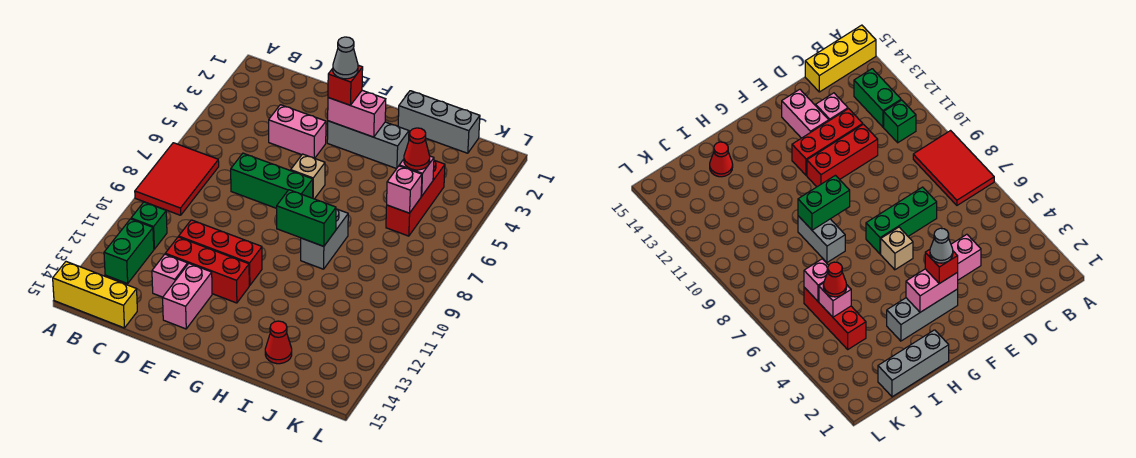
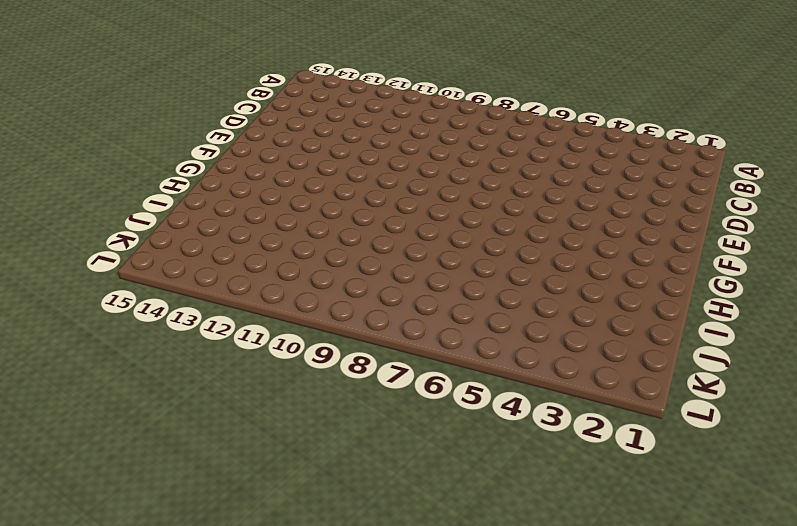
none -> red 2x3 tile [135,143,219,215]
none -> yellow 1x3 brick [53,262,137,328]
none -> green 1x1 brick [131,202,167,249]

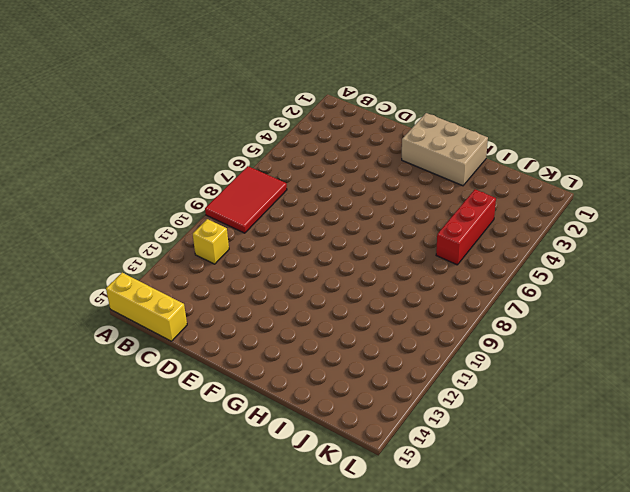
yellow 1x1 brick [193,219,229,264] -> green 1x1 brick [131,202,167,249]
tan 2x3 brick [402,113,488,186] -> grey 1x3 brick [398,91,480,153]
none -> green 1x2 brick [104,219,154,284]
none -> pink 1x2 brick [269,105,326,158]
none -> green 1x3 brick [231,153,313,208]

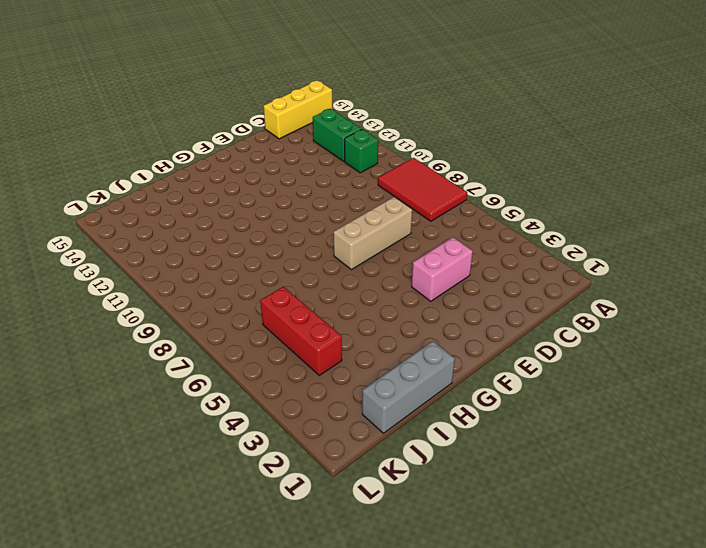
tan 1x3 brick [334,197,412,270] -> green 1x3 brick [231,153,313,208]
none -> red 1x3 brick [179,220,262,286]
none -> red 1x3 brick [165,237,249,303]
none -> pink 1x1 brick [152,254,188,297]

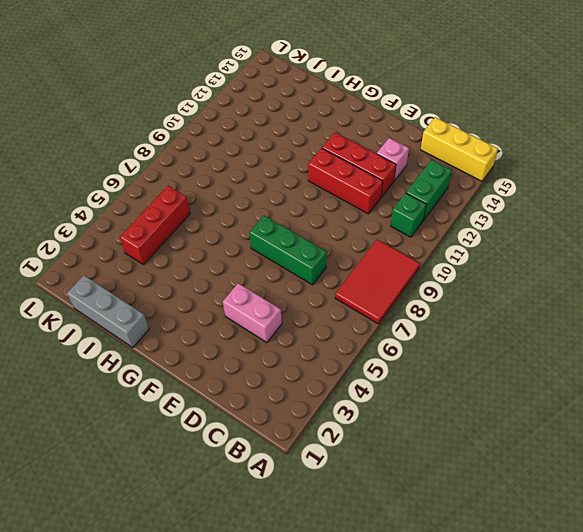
none -> pink 1x2 brick [163,264,212,329]
none -> grey 1x3 brick [327,121,409,169]
none -> tan 1x1 brick [291,154,325,199]

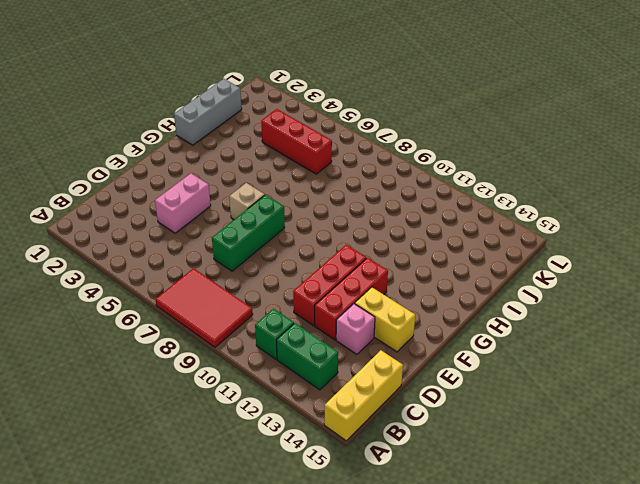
yellow 1x2 brick [355,287,415,352] -> pink 1x2 brick [163,264,212,329]
none -> grey 1x3 brick [327,121,409,169]
none -> grey 1x2 brick [301,209,348,269]
none -> red 1x1 cone [265,321,292,364]

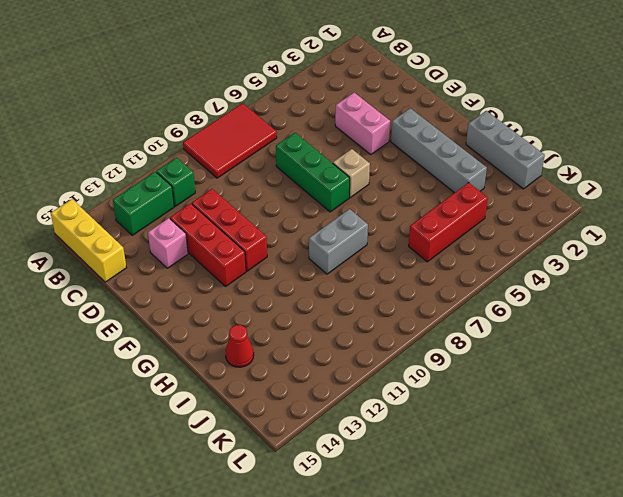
grey 1x4 brick [391,108,487,193] -> grey 1x3 brick [327,121,409,169]
none -> pink 1x2 brick [163,264,212,329]
none -> pink 1x2 brick [328,90,386,137]
none -> green 1x2 brick [277,190,336,246]

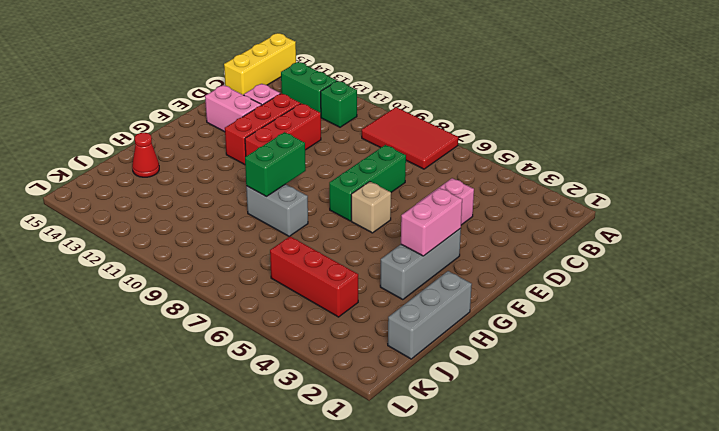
none -> pink 1x1 brick [399,156,434,196]
none -> pink 1x1 brick [387,166,422,213]
none -> red 1x1 brick [328,65,363,105]

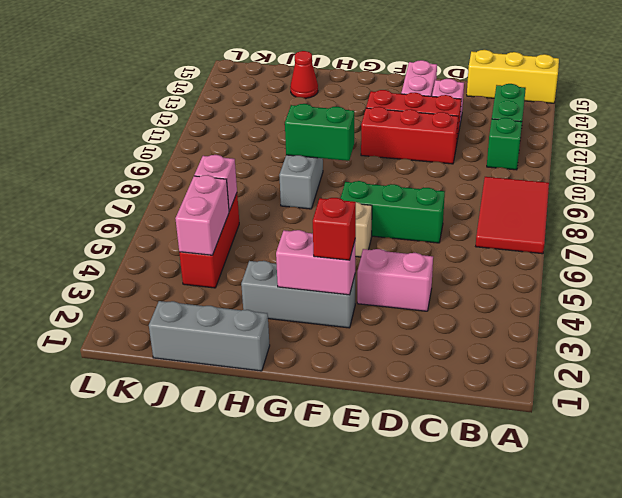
pink 1x2 brick [175,175,229,255] -> pink 1x1 brick [399,156,434,196]
none -> red 1x1 cone [404,128,430,170]
none -> grey 1x1 cone [333,37,358,79]

